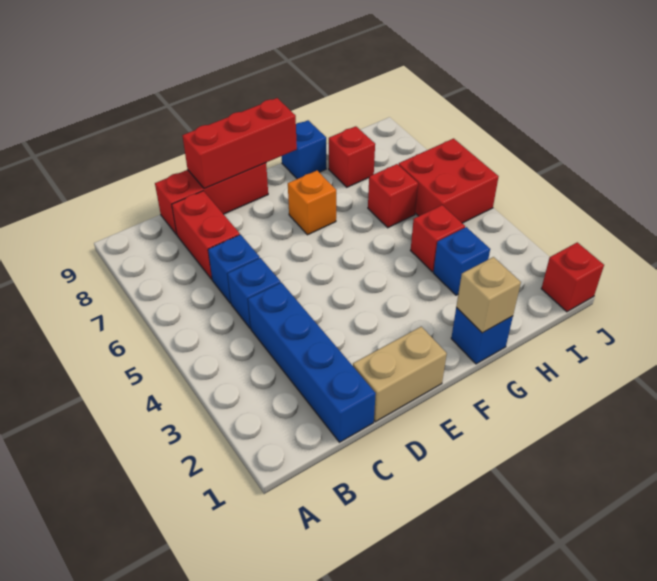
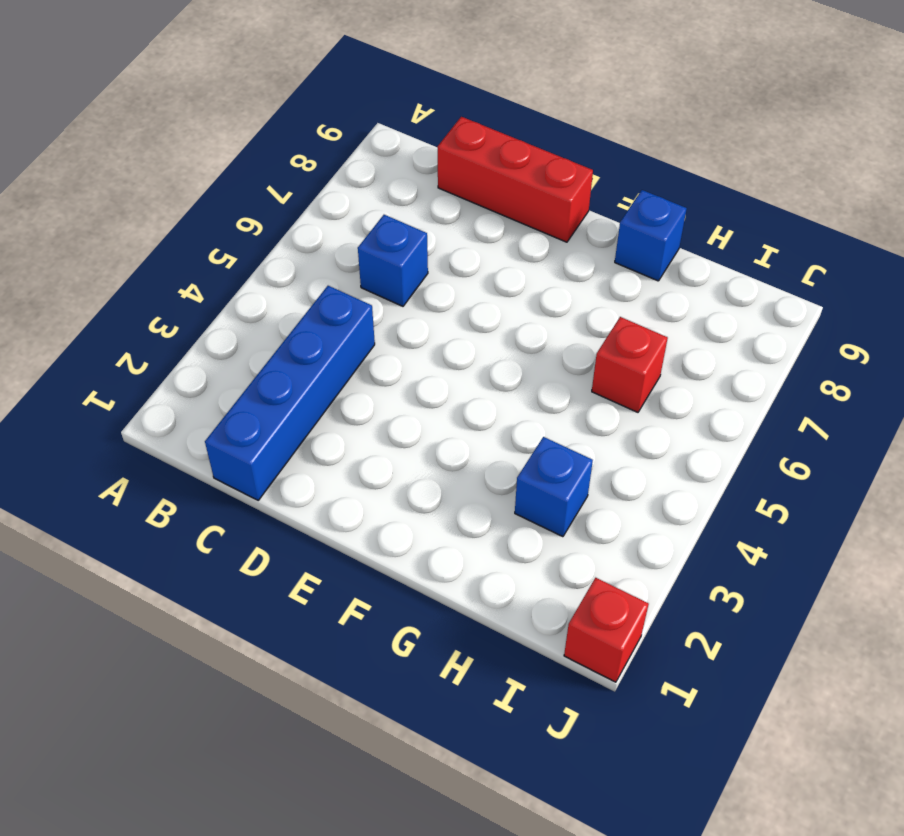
none -> blue 1x1 brick [228,258,281,328]
none -> red 1x2 brick [172,191,240,279]
none -> tan 1x2 brick [353,327,447,422]

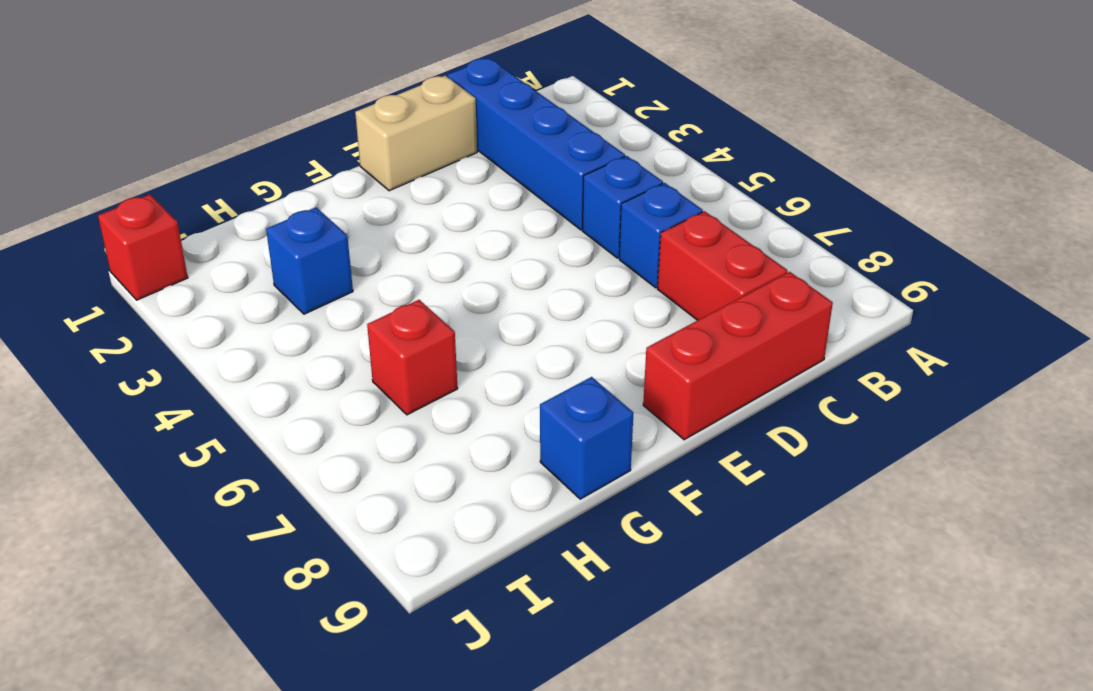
none -> orange 1x1 brick [288,171,336,235]
none -> blue 1x1 brick [451,308,513,364]
none -> red 1x1 brick [411,205,465,272]

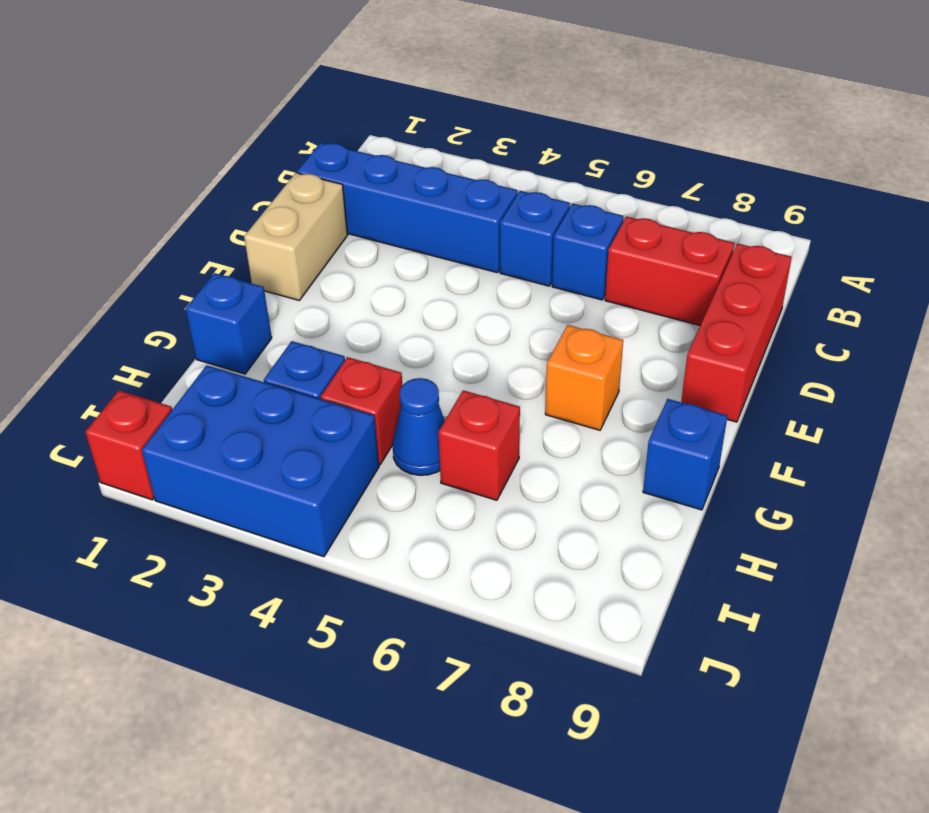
blue 1x1 cone [393,378,445,475] -> none
blue 2x3 brick [142,365,379,557] -> none
none -> red 1x1 brick [329,126,375,187]
none -> red 2x2 brick [399,139,499,223]
none -> red 1x3 brick [182,98,297,189]

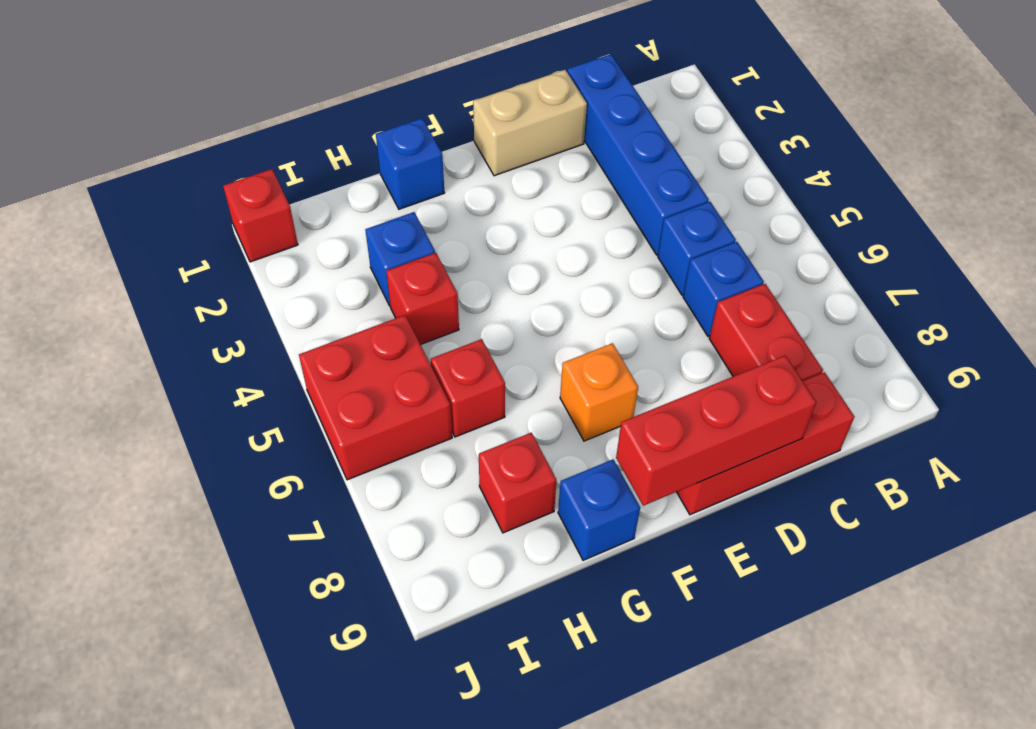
none -> tan 1x1 brick [456,257,521,333]

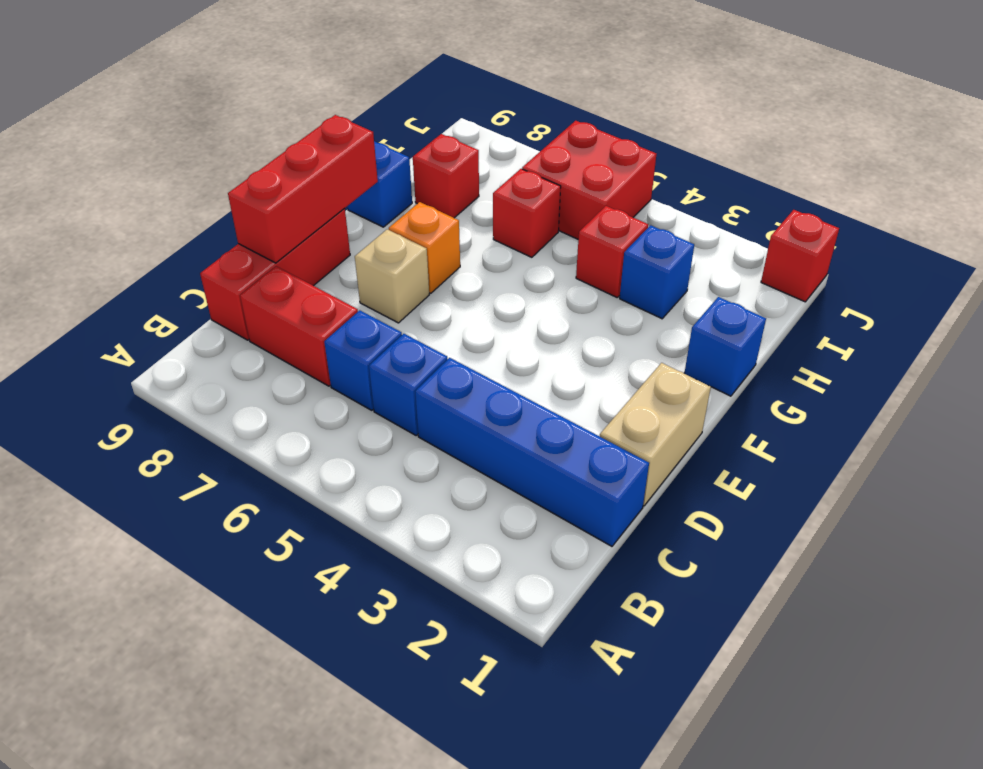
tan 1x1 brick [355,229,429,323] -> tan 1x1 brick moved to [456,257,521,333]

